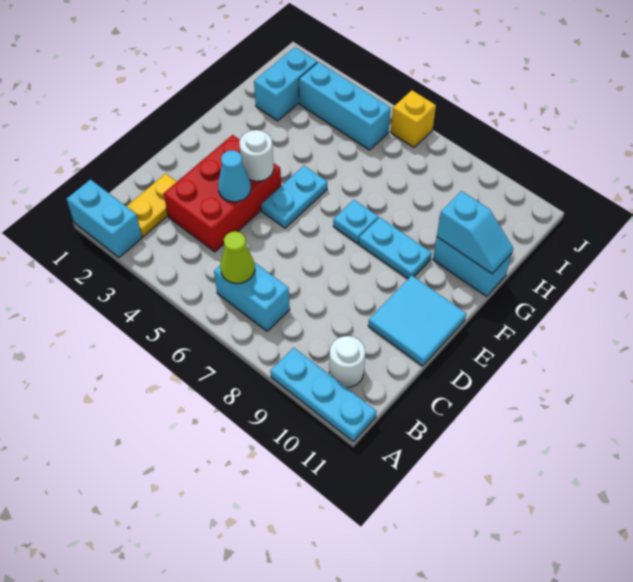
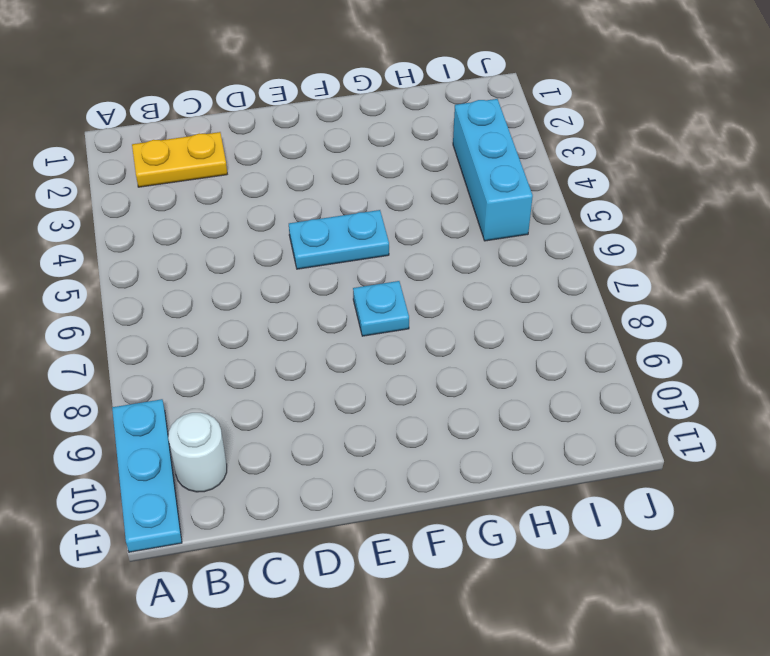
none -> cyan 1x2 brick [67,180,142,257]
none -> cyan 1x2 brick [214,262,290,331]
none -> red 2x3 brick [164,135,281,252]

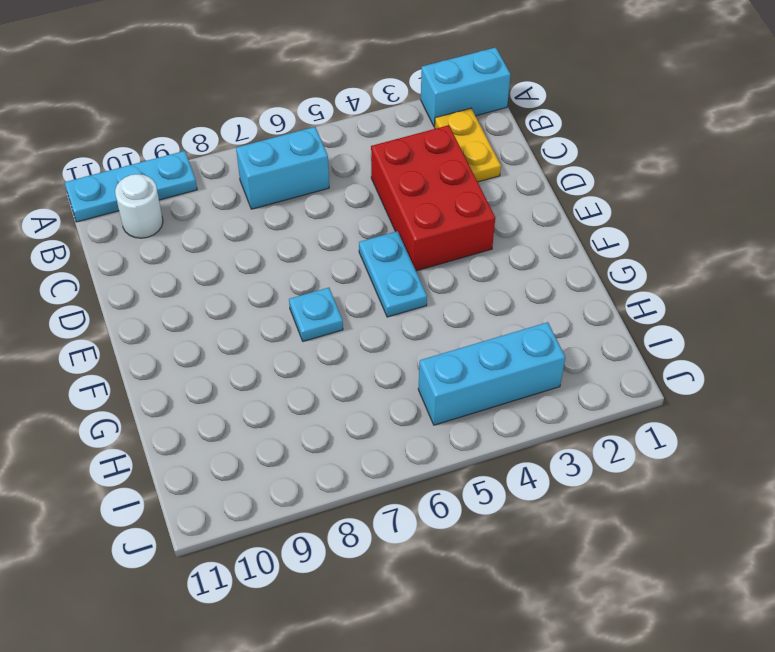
none -> cyan 2x2 tile [368,276,466,366]
none -> cyan 1x2 plate [359,217,432,279]
none -> cyan 1x2 brick [433,237,512,296]

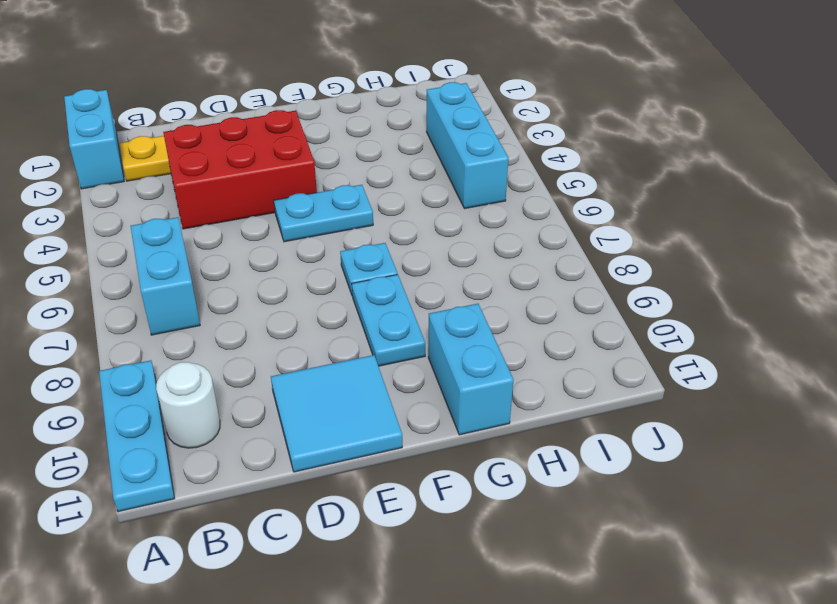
none -> cyan 1x2 brick [254,47,317,121]
none -> yellow 1x1 brick [391,90,436,147]
none -> lime 1x1 cone [220,232,255,283]

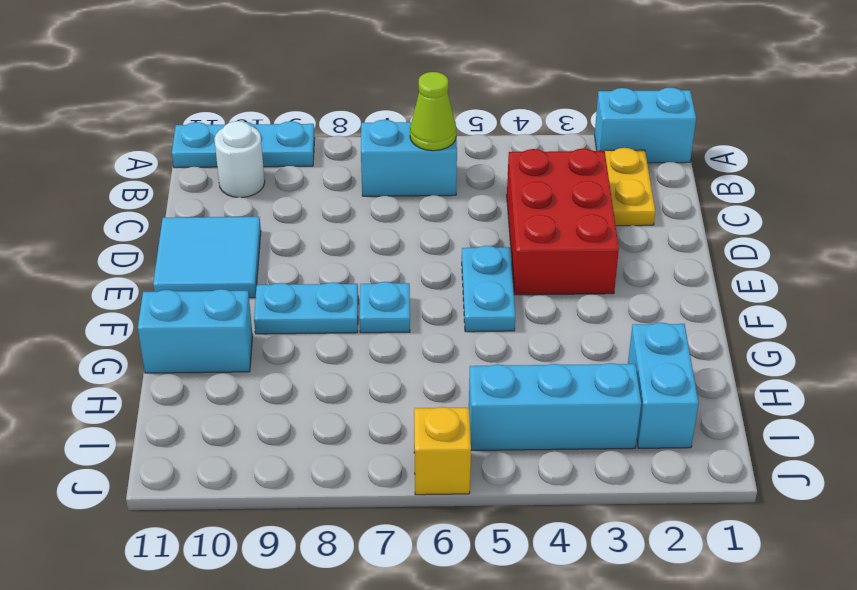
none -> cyan 1x1 cone [218,150,251,202]
none -> white 1x1 round brick [239,130,274,181]
none -> cyan 1x2 slope [437,191,513,274]

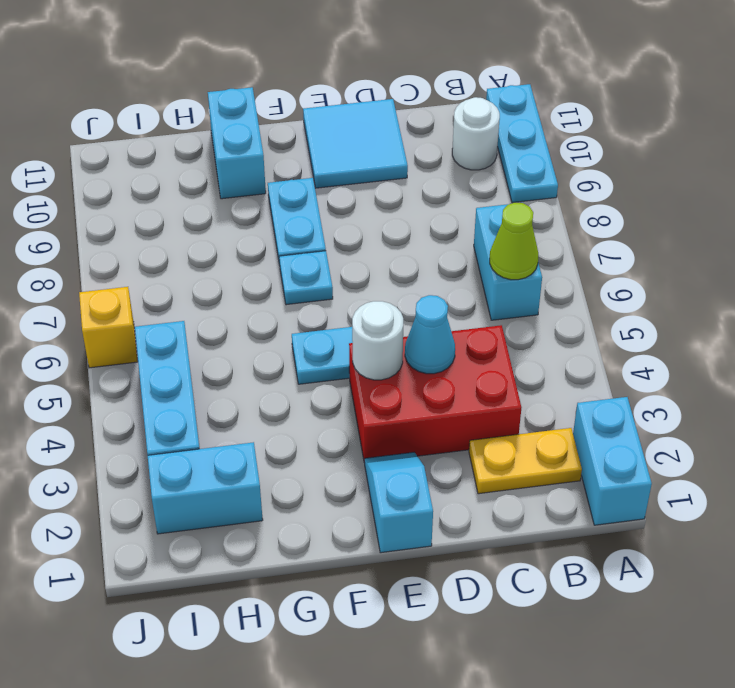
cyan 1x2 slope [364,452,433,553] -> cyan 1x2 slope moved to [437,191,513,274]

